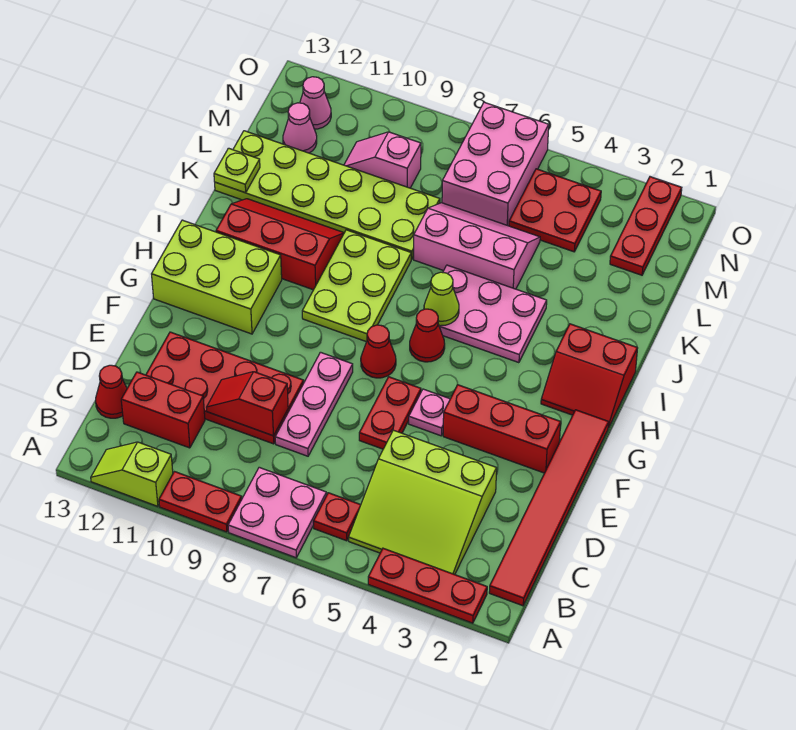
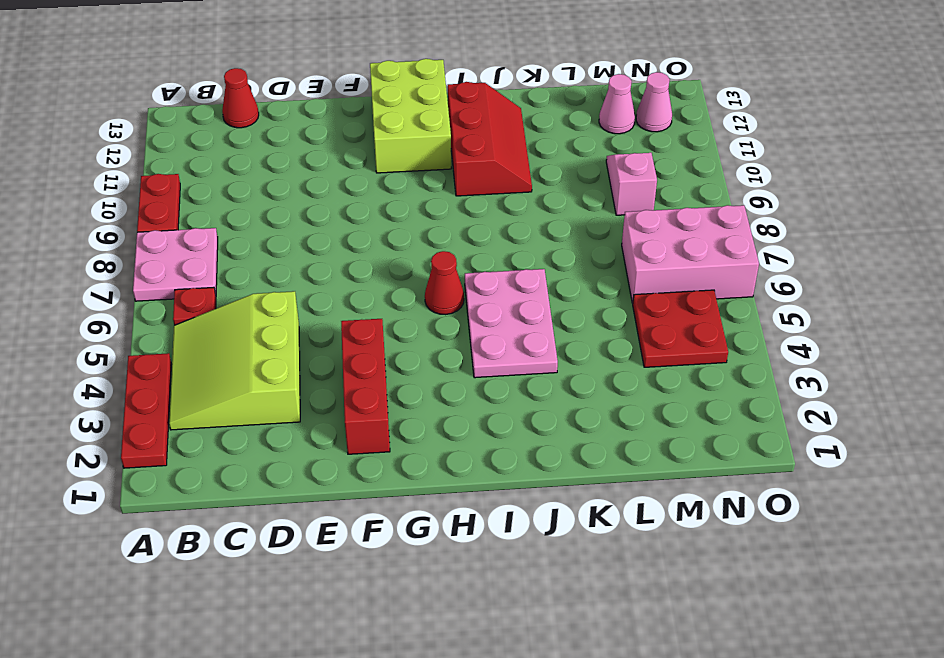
none -> lime 1x2 slope [91,442,173,506]
none -> red 1x6 tile [489,410,609,606]
none -> red 1x2 brick [121,372,205,448]
none -> pink 1x3 plate [275,352,353,456]

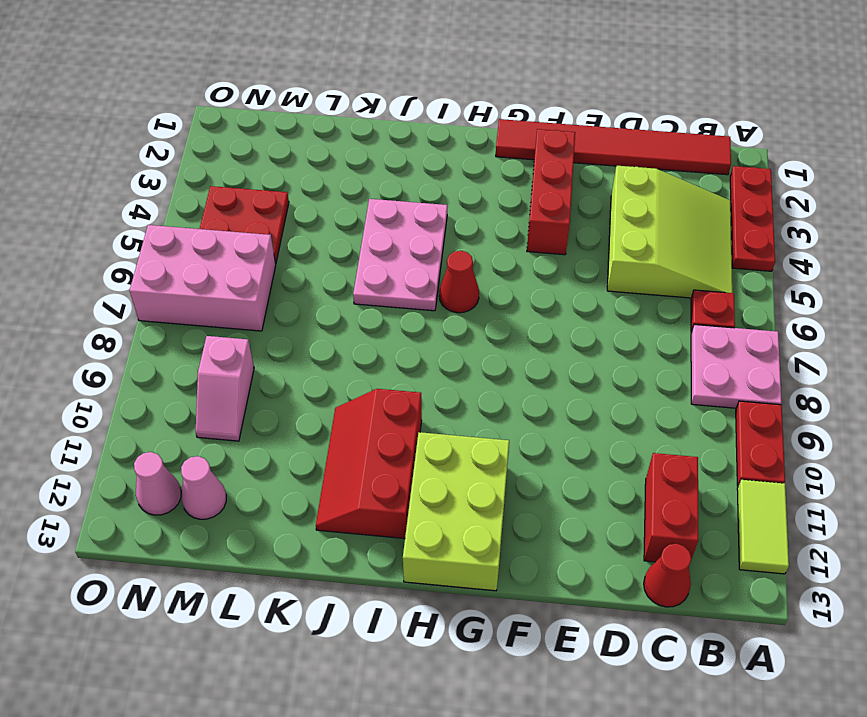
lime 1x2 tile [737,480,789,574] -> lime 1x2 slope [91,442,173,506]
none -> pink 1x3 plate [275,352,353,456]
none -> red 2x4 plate [146,332,304,444]
none -> red 1x2 plate [359,377,421,449]
none -> pink 1x1 plate [409,389,450,436]

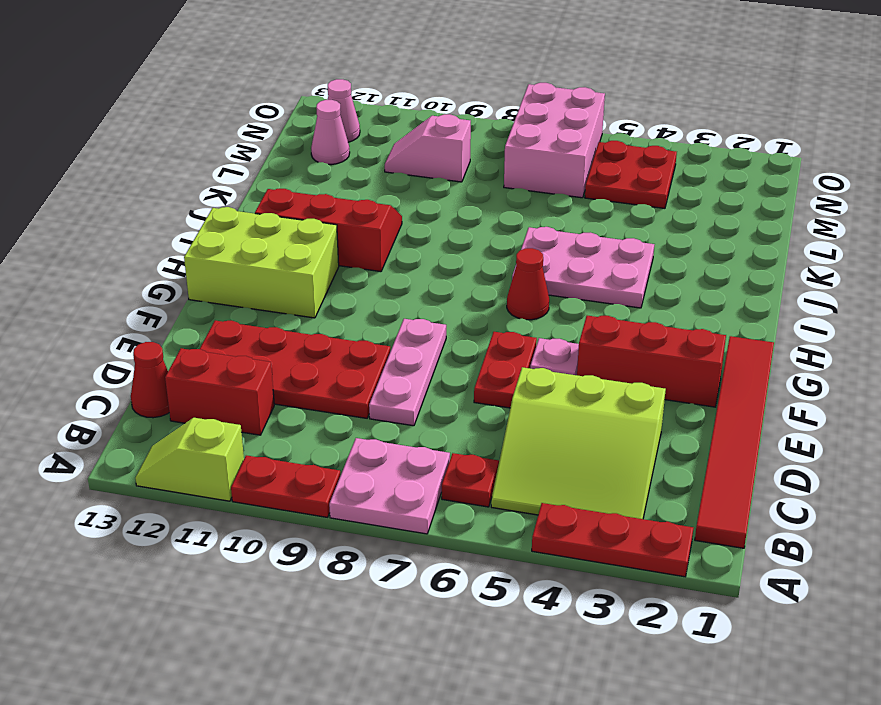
none -> red 1x1 cone [361,325,396,378]
none -> red 2x2 slope [541,324,638,428]
none -> lime 2x3 plate [302,230,411,342]
none -> pink 2x3 slope [414,203,540,289]

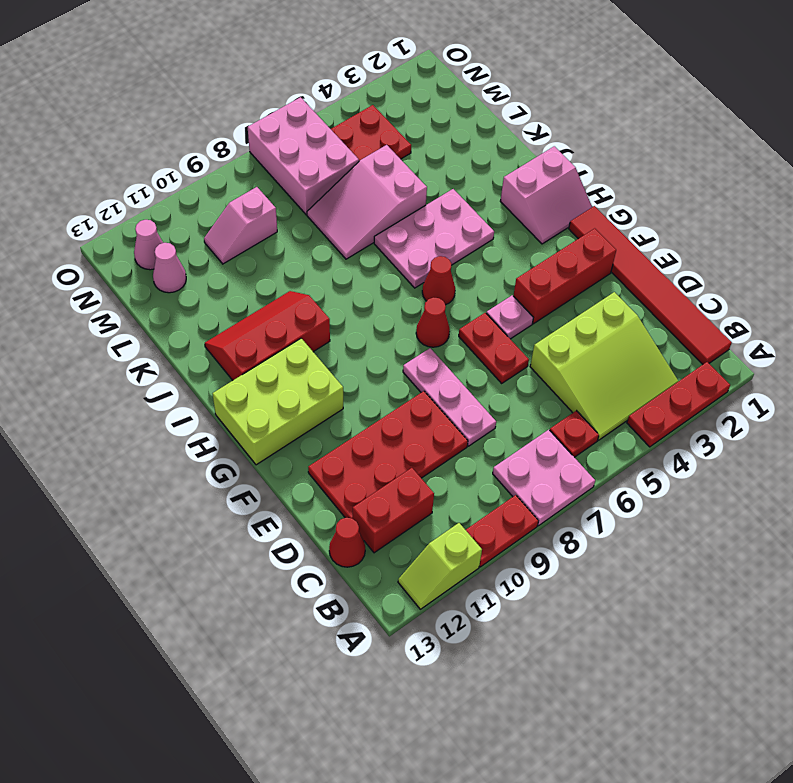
pink 2x2 slope [500,146,592,244] -> red 2x2 slope [541,324,638,428]
pink 2x3 slope [307,145,427,259] -> pink 2x3 slope turned to [414,203,540,289]
none -> lime 2x3 plate [302,230,411,342]
none -> lime 2x6 plate [215,131,440,259]
none -> red 1x3 plate [610,177,682,275]
none -> red 1x2 slope [207,372,288,436]

